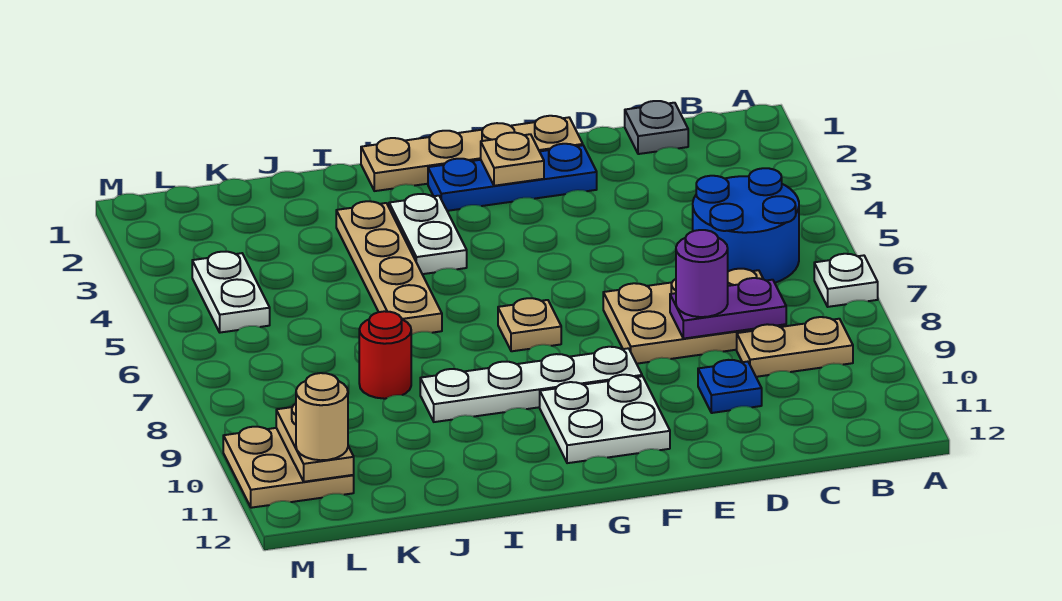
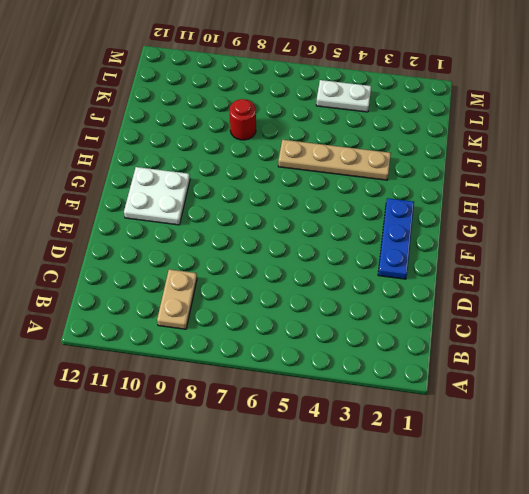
none -> white 1x1 plate [814,254,878,307]
none -> blue 2x2 round brick [693,168,799,283]
none -> grey 1x1 plate [625,101,688,154]

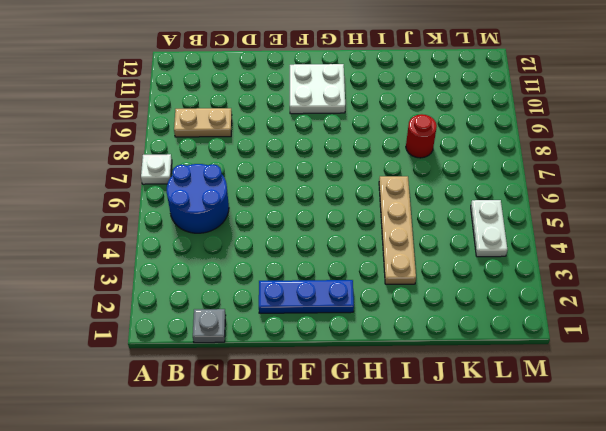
none -> tan 2x3 plate [603,269,786,364]
none -> blue 1x1 plate [698,360,762,413]
none -> tan 1x4 plate [361,116,583,191]

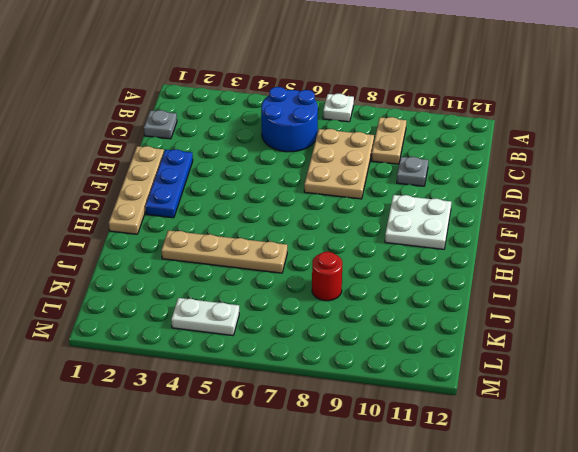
grey 1x1 plate [397,157,428,186] -> blue 1x1 plate [698,360,762,413]
none -> white 1x4 plate [420,347,642,422]
none -> tan 1x1 plate [498,298,561,351]
none -> white 1x2 plate [389,194,467,274]

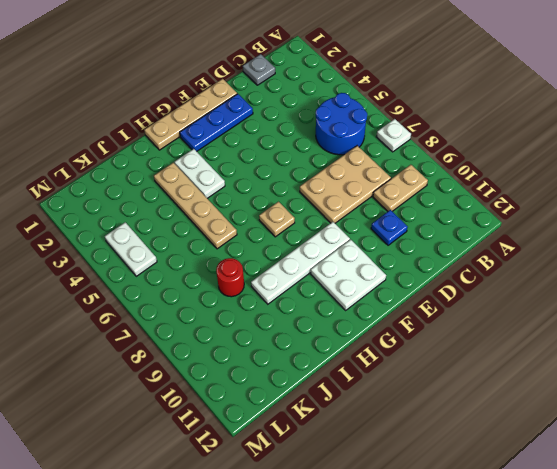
none -> tan 2x2 plate [223,427,354,508]
none -> purple 1x2 plate [670,278,786,339]
none -> tan 1x1 plate [481,133,544,186]

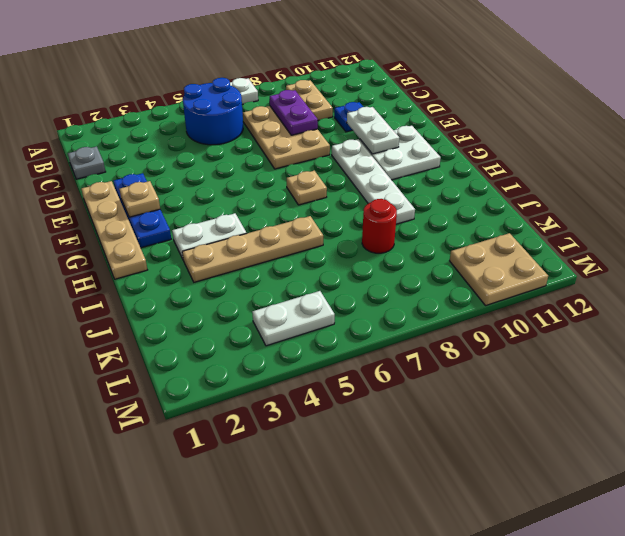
white 1x2 plate [347,107,399,154] -> none
none -> tan 1x2 plate [276,404,354,482]
none -> purple 1x1 round brick [676,230,728,317]
none -> tan 1x1 round brick [296,373,348,460]

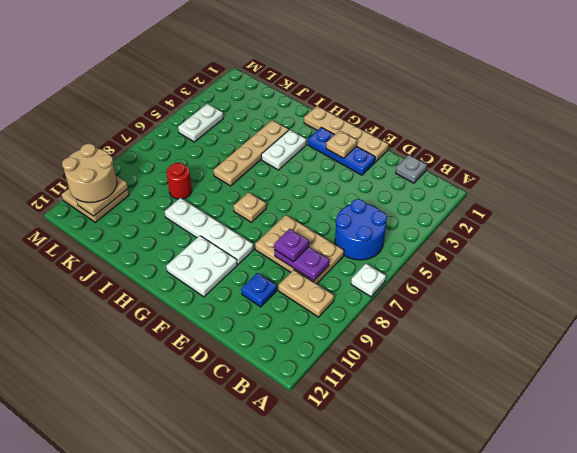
purple 1x1 plate [274,229,309,262] -> purple 1x1 round brick [676,230,728,317]
tan 2x2 round brick [62,144,117,202] -> tan 1x1 round brick [296,373,348,460]

